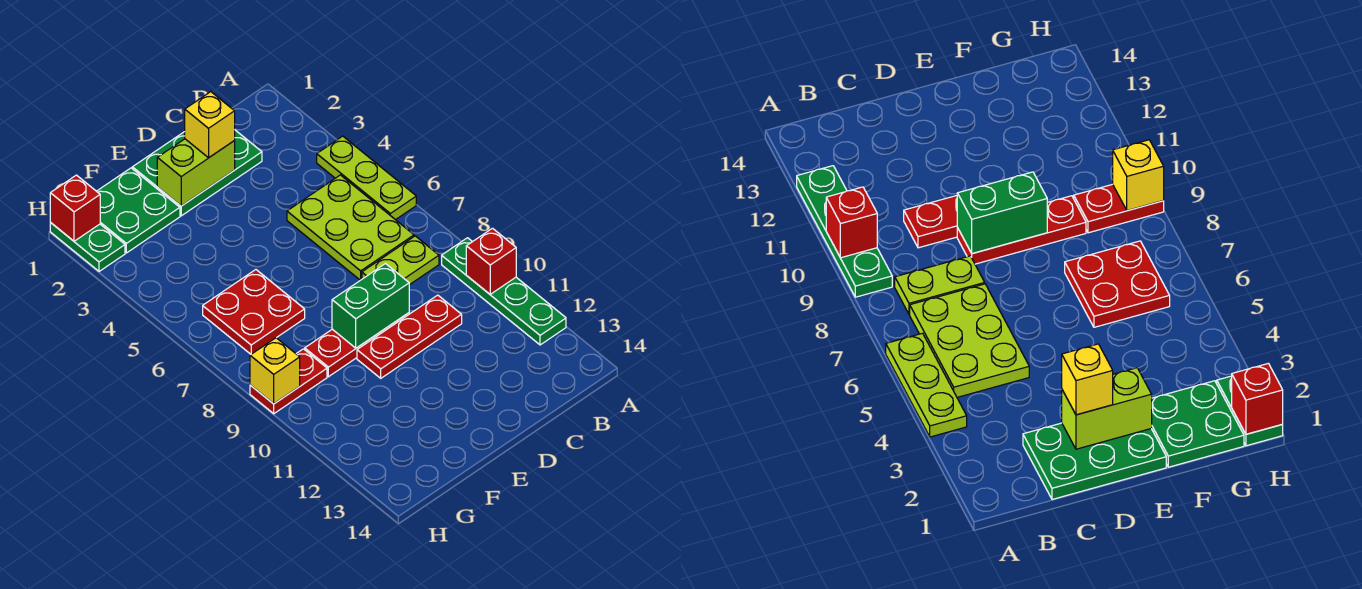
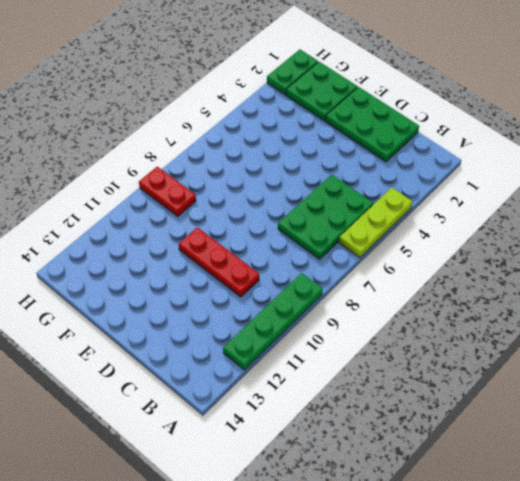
green 2x3 plate [278,175,373,259] -> lime 2x3 plate [287,175,414,280]
none -> lime 1x2 plate [362,236,439,285]
none -> red 1x3 plate [305,313,409,377]
none -> red 2x2 plate [203,270,305,354]

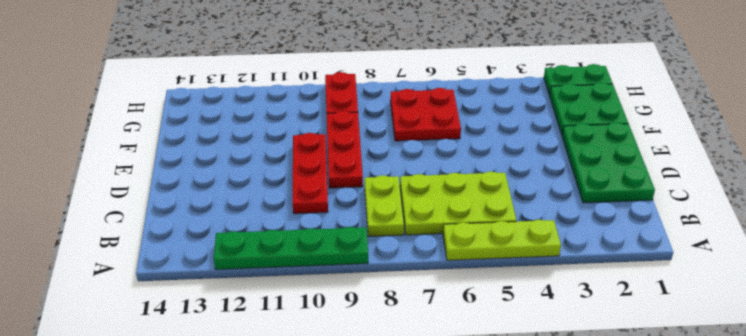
none -> red 1x1 brick [466,228,516,294]
none -> lime 1x2 brick [157,139,235,206]
none -> green 1x2 brick [332,264,409,348]

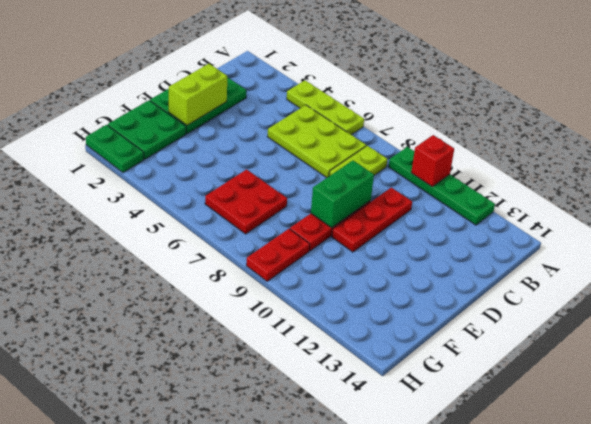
none -> red 1x1 brick [50,175,100,241]
none -> yellow 1x1 brick [250,338,300,404]
none -> yellow 1x1 brick [185,92,235,158]

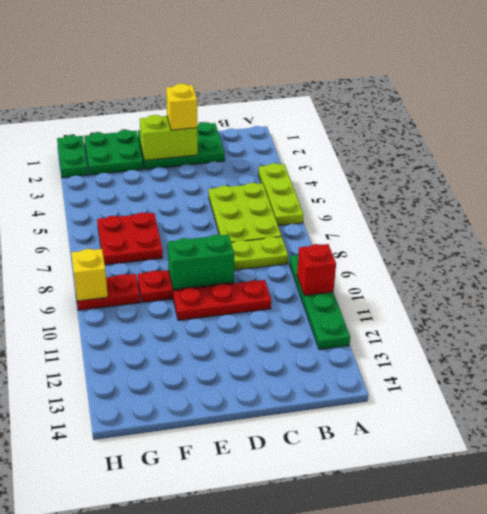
none -> red 1x1 brick [50,175,100,241]

